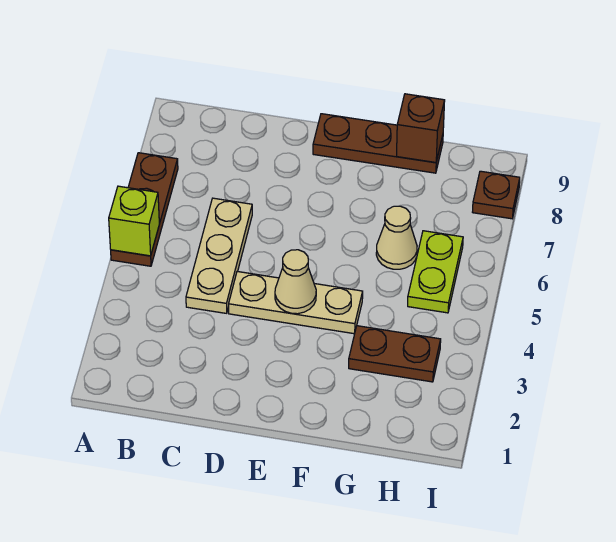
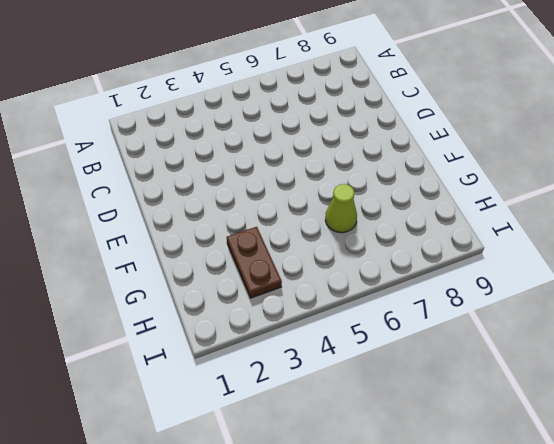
lime 1x1 cone [325,184,357,233] -> tan 1x1 cone [376,206,417,269]
none -> brown 1x3 plate [111,153,178,266]
none -> tan 1x3 plate [186,198,252,313]

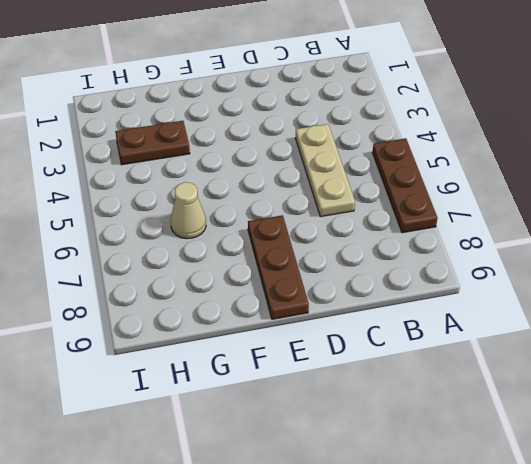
brown 1x3 plate [248,215,309,319] -> brown 1x3 plate turned to [313,114,443,173]
none -> tan 1x3 plate [229,271,363,334]
none -> lime 1x2 plate [408,231,463,313]

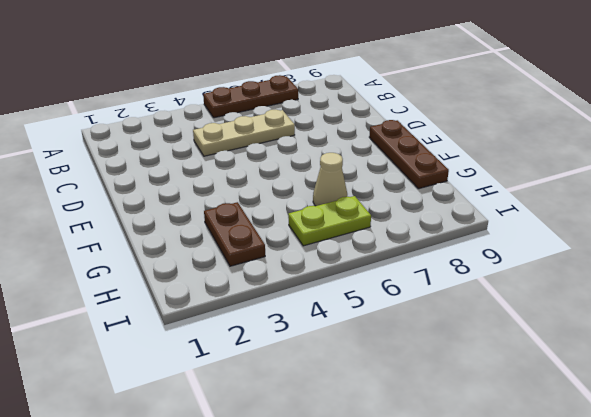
none -> tan 1x3 plate [229,271,363,334]
none -> brown 1x1 plate [473,171,520,219]

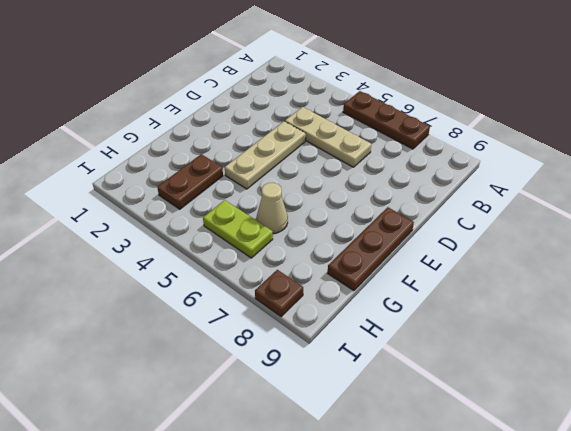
none -> lime 1x1 brick [109,186,159,256]
none -> tan 1x1 cone [275,250,316,314]

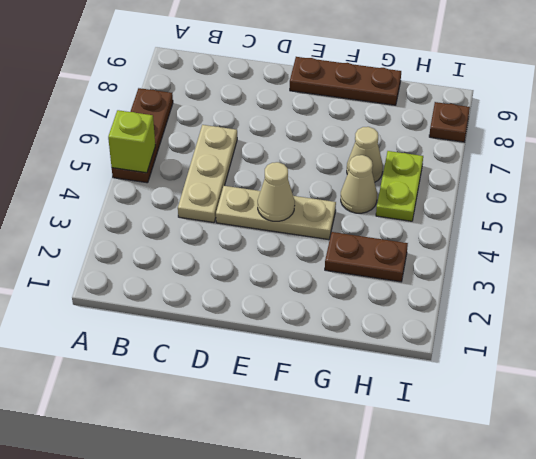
tan 1x1 cone [341,155,377,213] -> none
none -> brown 1x1 brick [396,94,445,163]

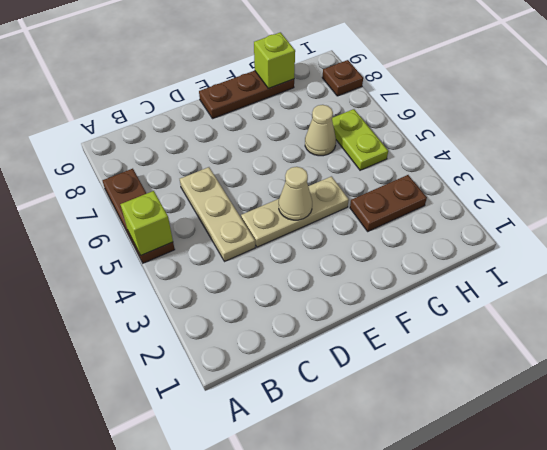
lime 1x1 brick [254,32,295,88] -> brown 1x1 brick [396,94,445,163]

